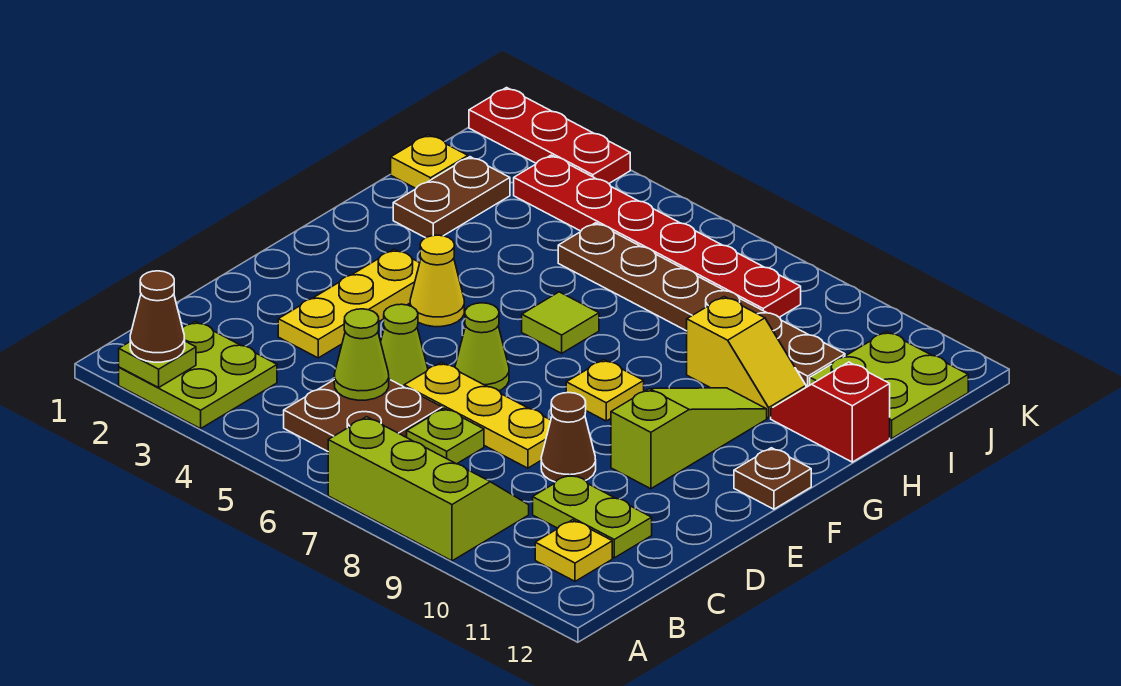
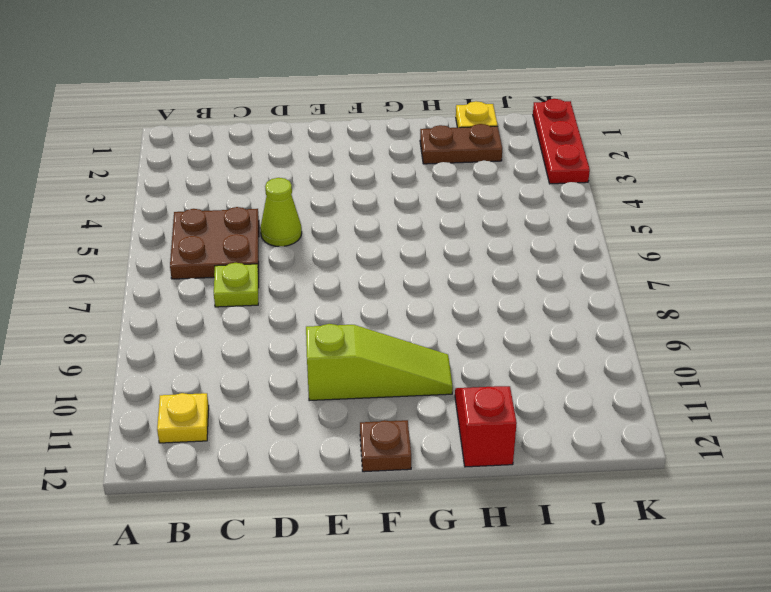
none -> lime 2x2 plate [119,321,277,429]
none -> lime 2x3 slope [328,417,529,561]
none -> lime 1x2 plate [533,474,652,558]

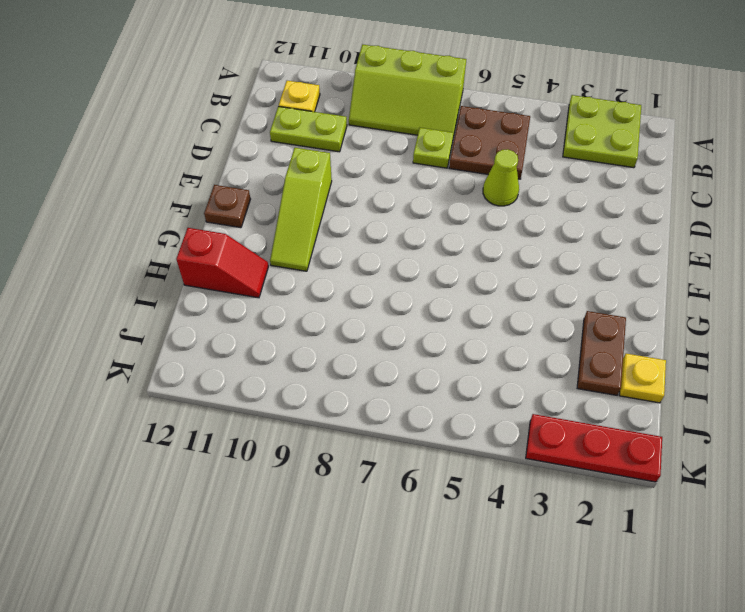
none -> yellow 1x3 plate [278,249,420,358]
none -> yellow 1x3 plate [404,363,551,468]
none -> brown 1x1 cone [541,393,596,482]

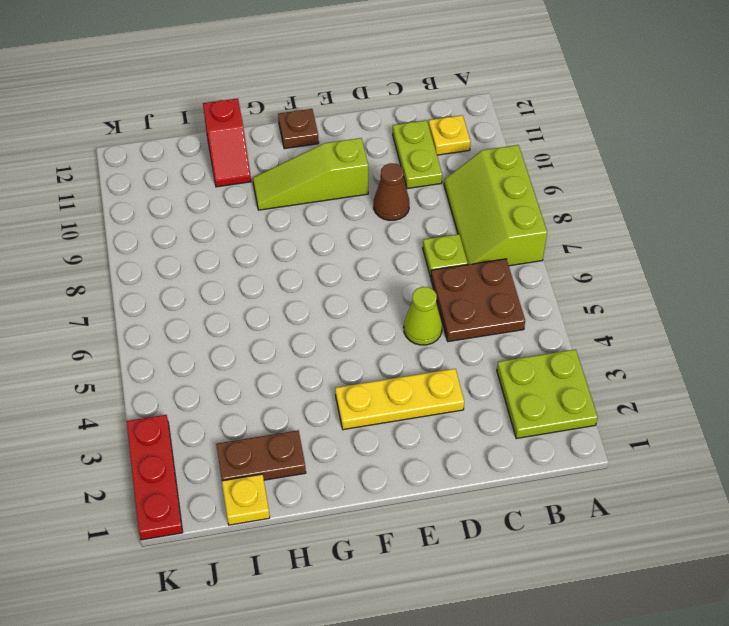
none -> yellow 1x3 plate [404,363,551,468]
none -> lime 1x1 cone [455,303,509,391]
none -> yellow 1x1 cone [410,235,464,327]

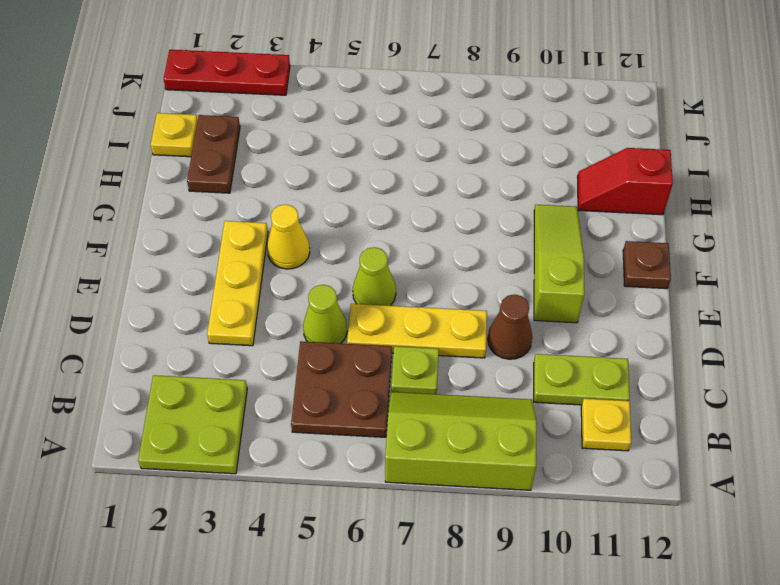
none -> yellow 1x1 plate [566,360,644,421]
none -> lime 1x1 tile [522,292,599,353]
none -> yellow 1x2 slope [687,297,806,418]

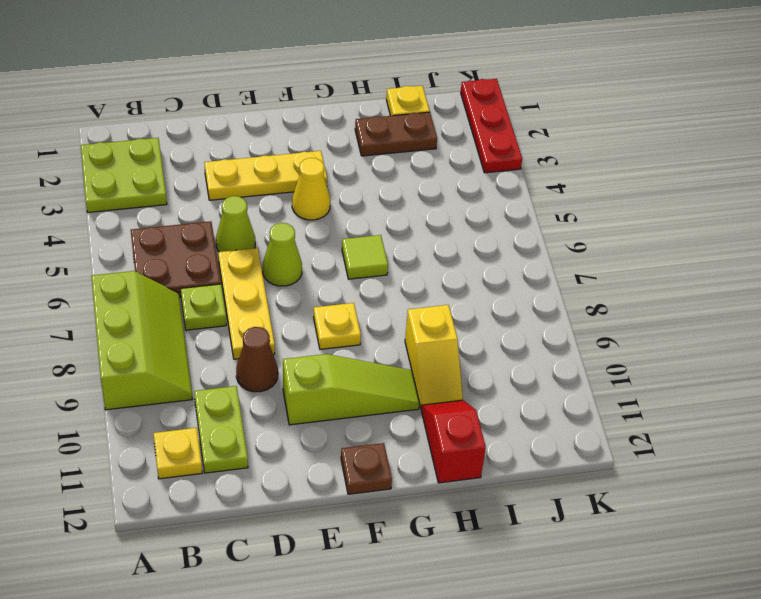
none -> brown 1x6 plate [558,223,845,387]
none -> lime 2x2 plate [810,332,968,439]
none -> red 1x6 plate [514,155,801,317]

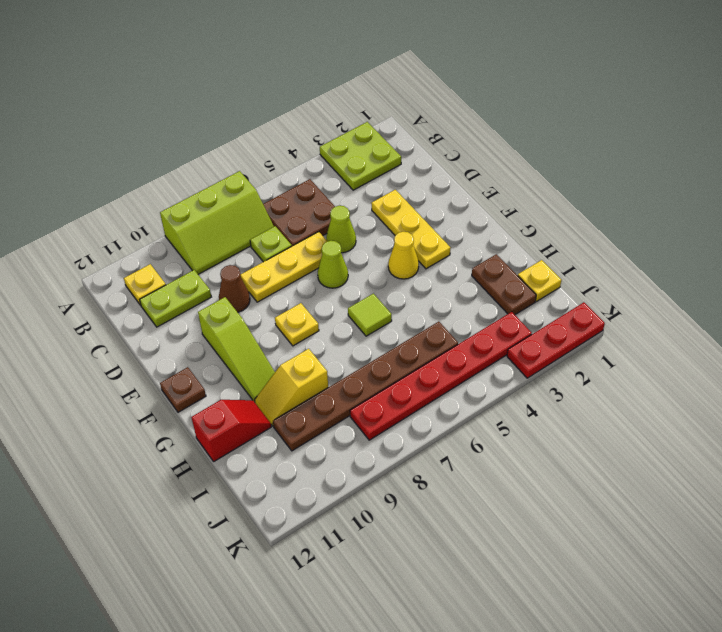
none -> lime 2x2 plate [810,332,968,439]
none -> lime 1x1 plate [119,341,196,388]
none -> lime 1x1 cone [334,309,389,400]

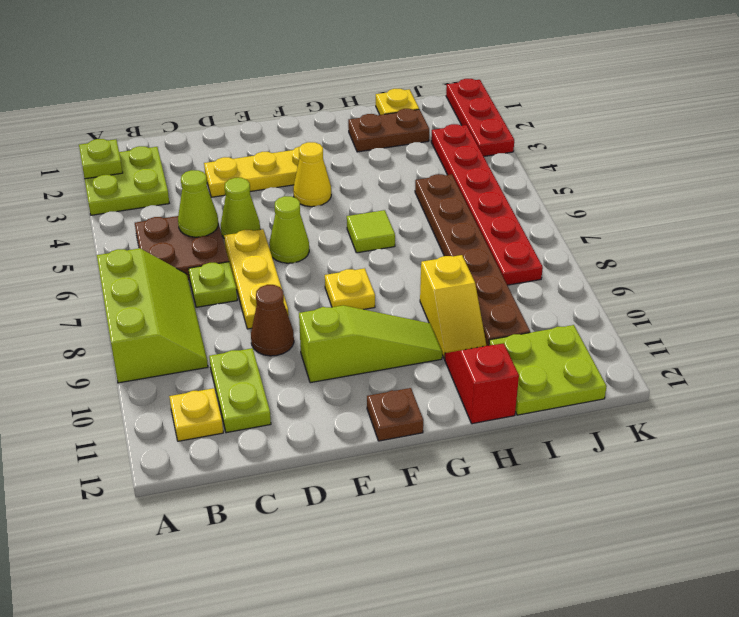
none -> brown 1x1 cone [130,271,185,362]

